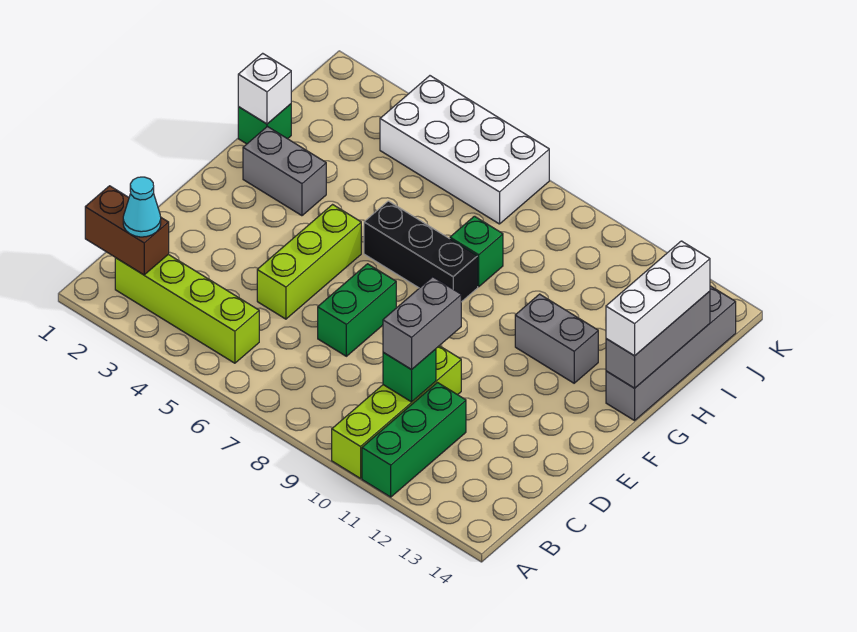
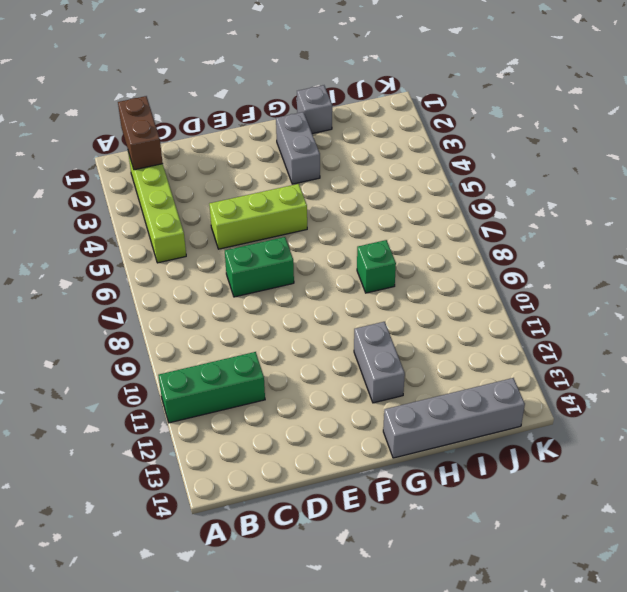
grey 1x1 brick [297,85,332,134] -> green 1x1 brick [238,104,291,144]
none -> lime 1x4 brick [332,346,461,478]
none -> black 1x3 brick [364,201,478,302]
none -> white 2x4 brick [380,76,549,224]

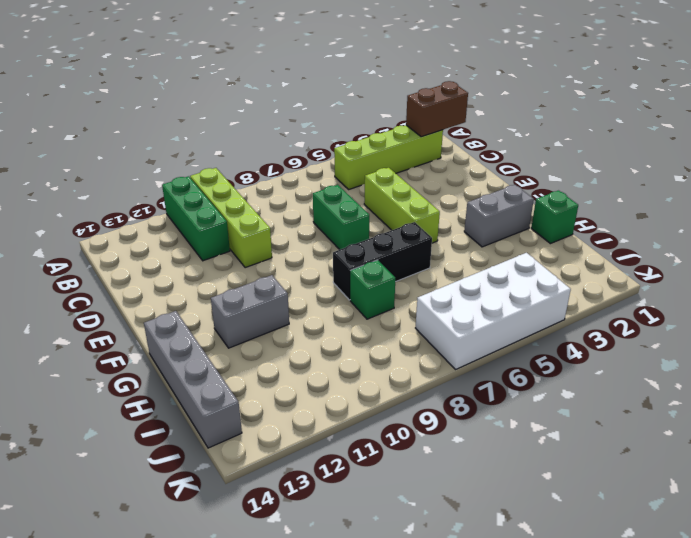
none -> green 1x1 brick [383,349,436,402]
none -> grey 1x3 brick [606,291,710,388]
none -> white 1x1 brick [238,53,291,124]

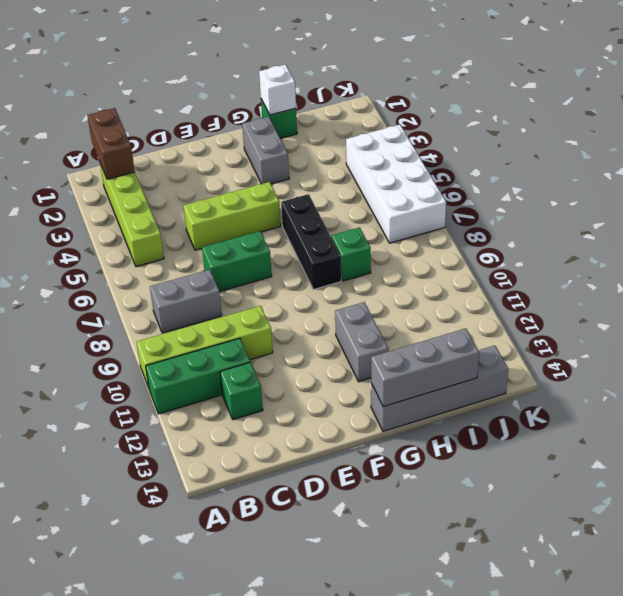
grey 1x2 brick [150,270,222,333] -> grey 1x2 brick moved to [383,277,461,370]
green 1x1 brick [220,362,263,420] -> green 1x1 brick moved to [383,349,436,402]
none -> cyan 1x1 cone [123,177,161,237]
none -> white 1x3 brick [606,241,710,356]

